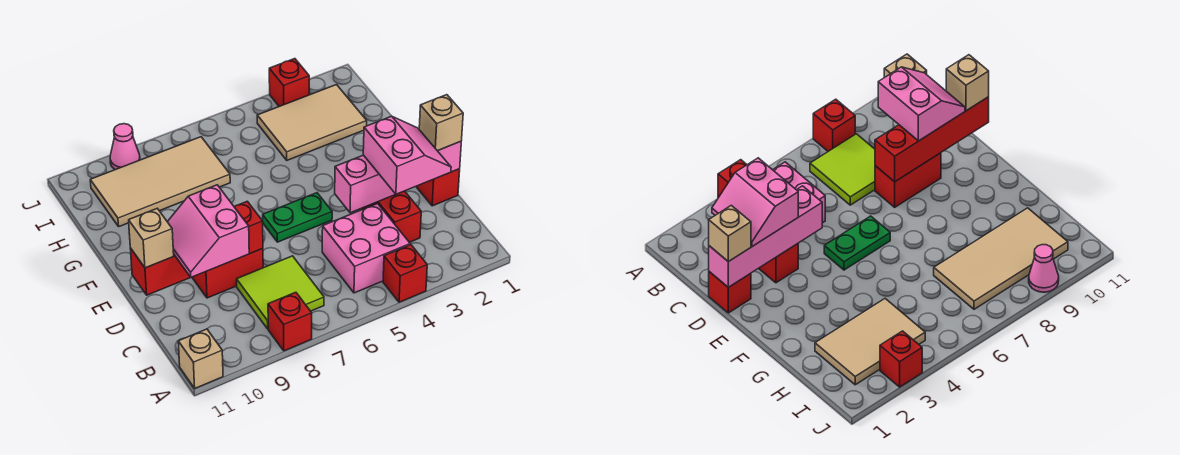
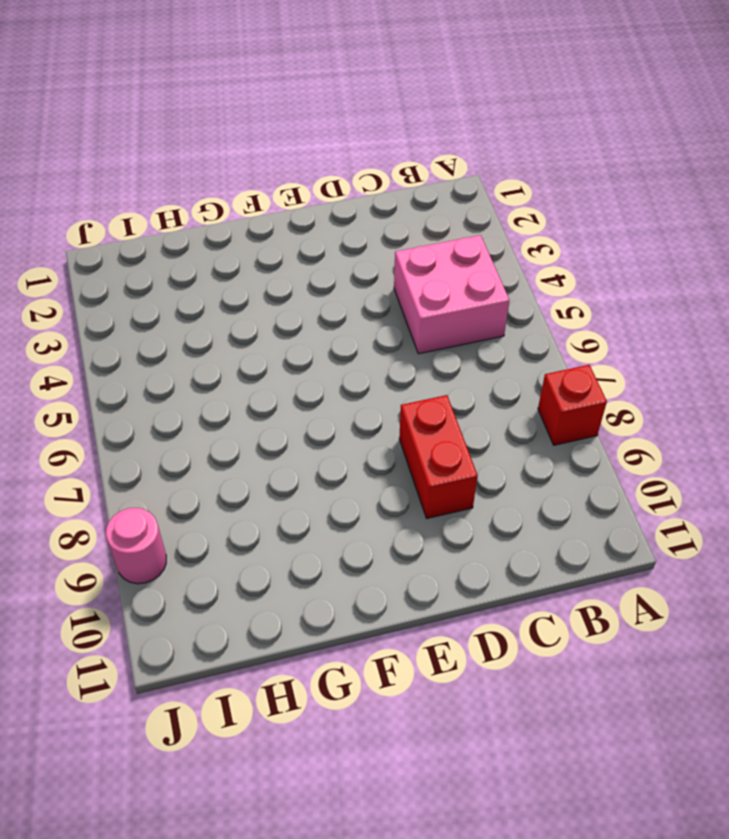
pink 1x1 round brick [106,508,166,584] -> pink 1x1 cone [110,124,140,170]
none -> red 1x1 brick [383,245,427,302]
none -> tan 1x1 brick [178,329,223,388]
none -> lime 2x2 tile [237,256,324,329]

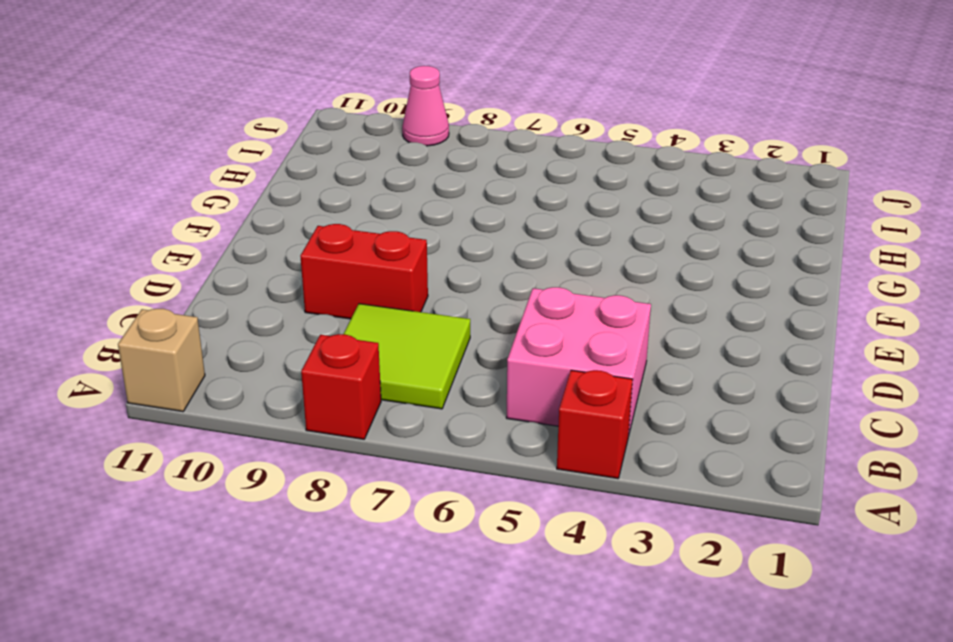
none -> red 1x2 brick [362,191,421,242]
none -> red 1x1 brick [417,169,460,206]
none -> green 1x2 plate [263,193,332,242]

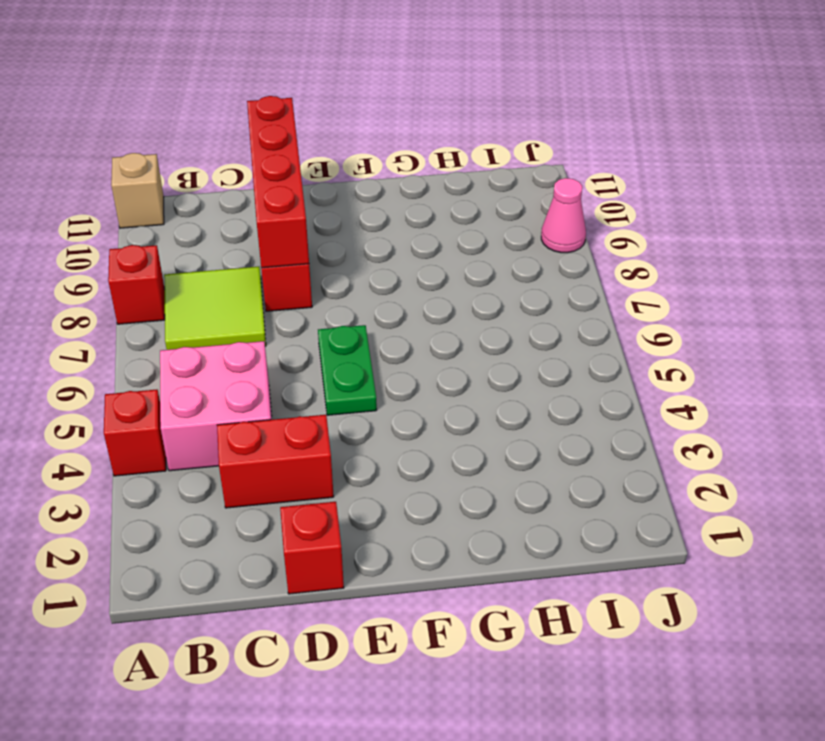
none -> tan 2x3 tile [257,85,367,160]
none -> tan 2x4 tile [90,137,230,226]
none -> red 1x1 brick [269,59,309,106]

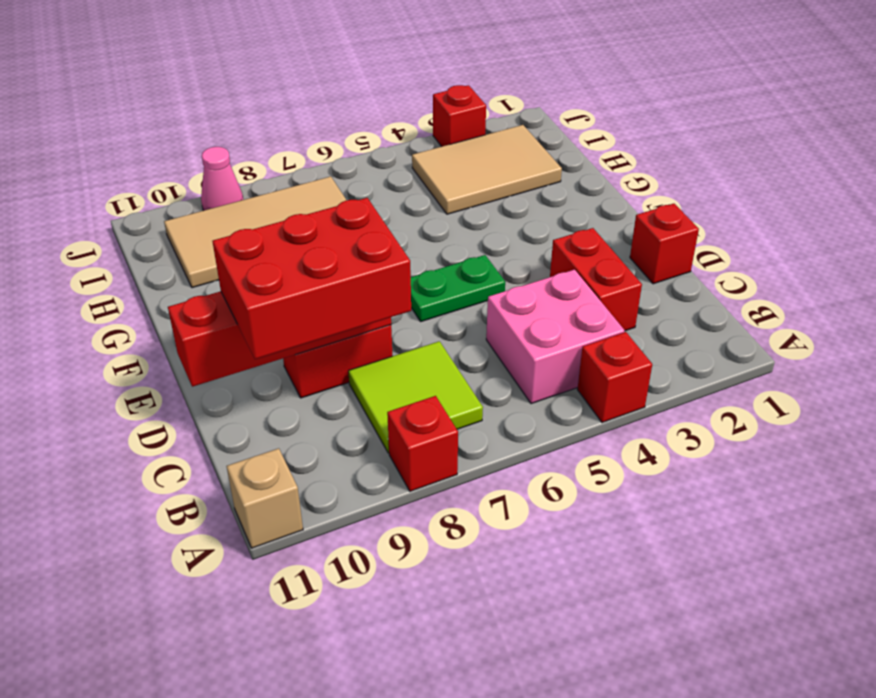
red 2x3 brick [213,198,411,359] -> pink 2x2 slope [167,185,249,277]
none -> pink 1x4 brick [335,142,461,213]
none -> pink 2x2 slope [363,116,451,194]
none -> tan 1x1 brick [419,95,463,151]

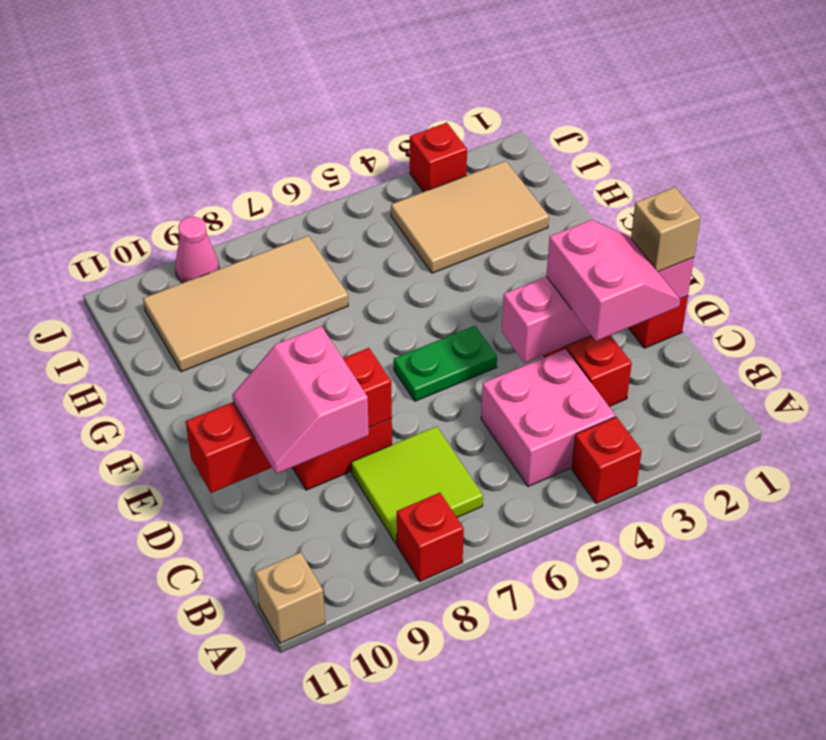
none -> tan 1x1 brick [129,209,174,268]

